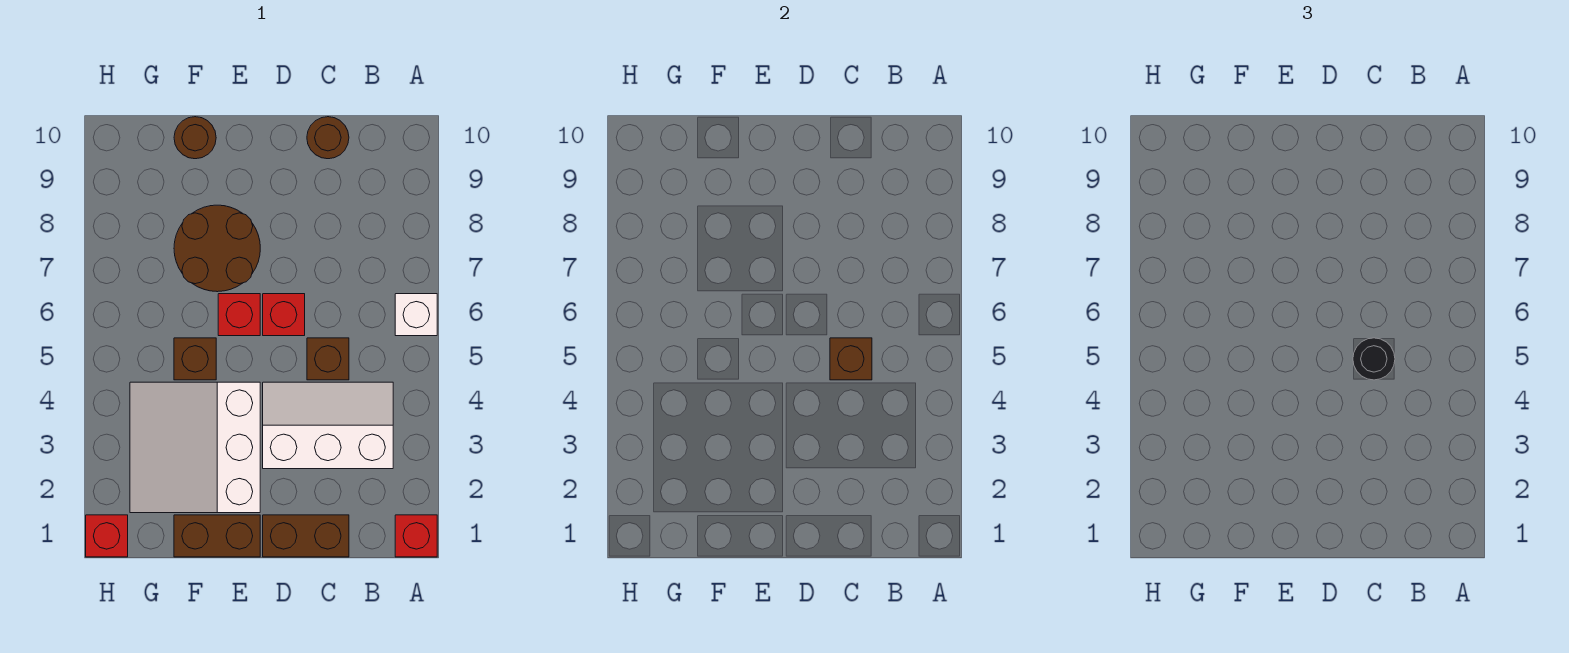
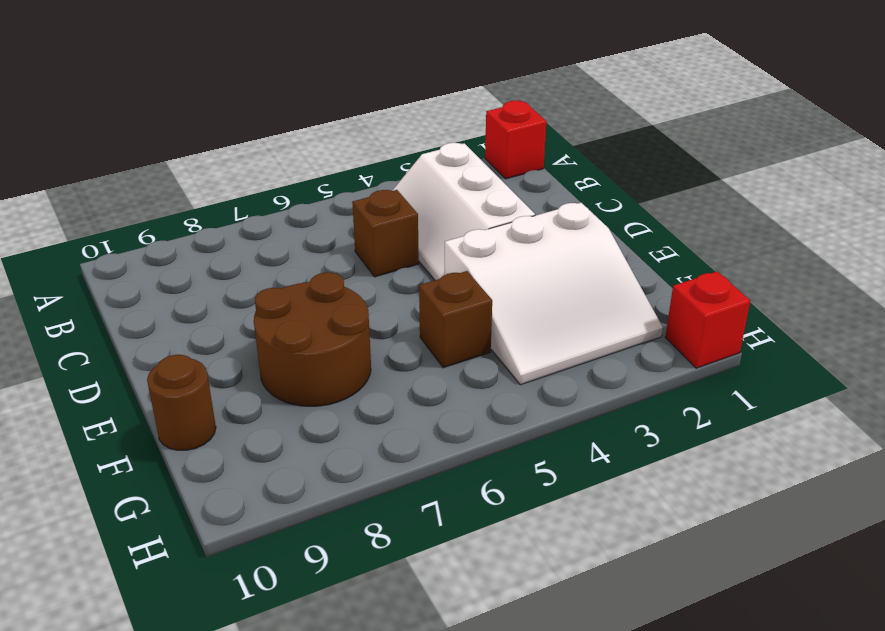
none -> white 1x1 brick [395,294,437,336]
none -> brown 1x2 brick [263,515,349,557]
none -> brown 1x1 round brick [307,117,349,159]

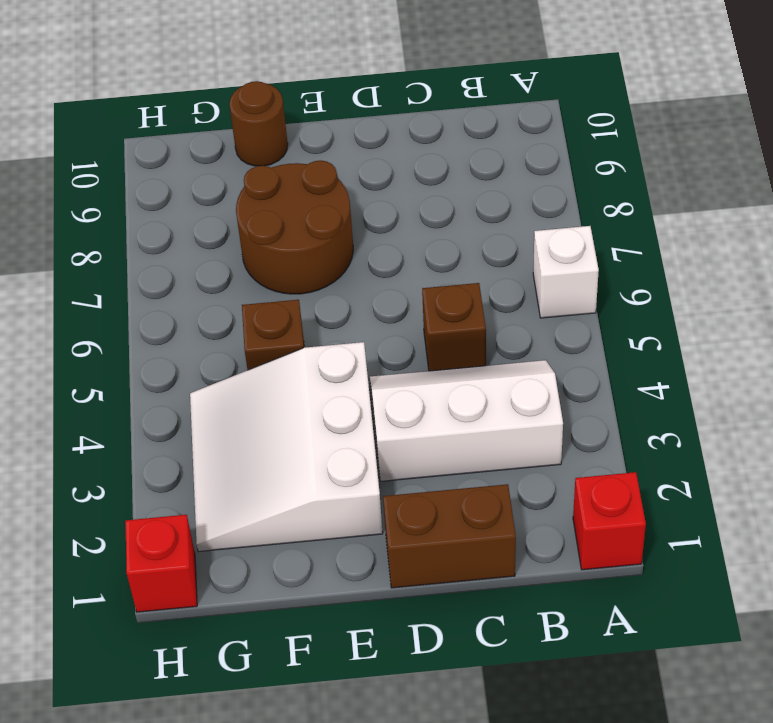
none -> brown 1x1 round brick [307,117,349,159]
none -> red 1x1 brick [263,294,305,336]
none -> brown 1x2 brick [174,515,260,557]

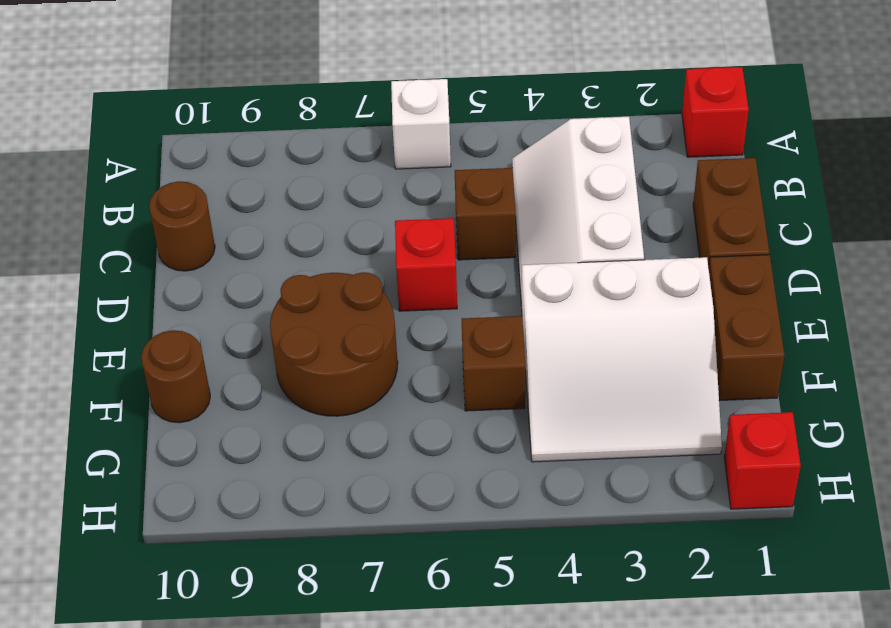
none -> red 1x1 brick [218,294,260,336]
none -> brown 1x1 brick [830,338,872,380]
none -> black 1x1 round brick [1353,338,1395,380]

